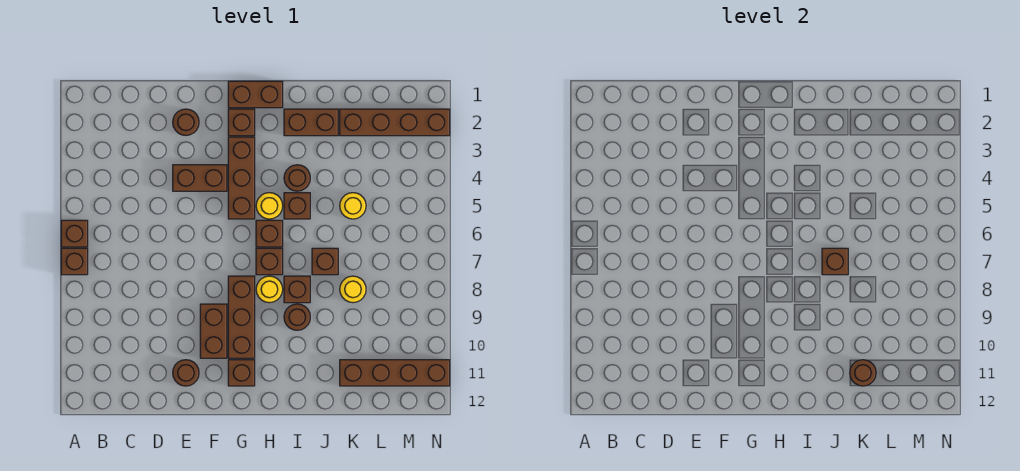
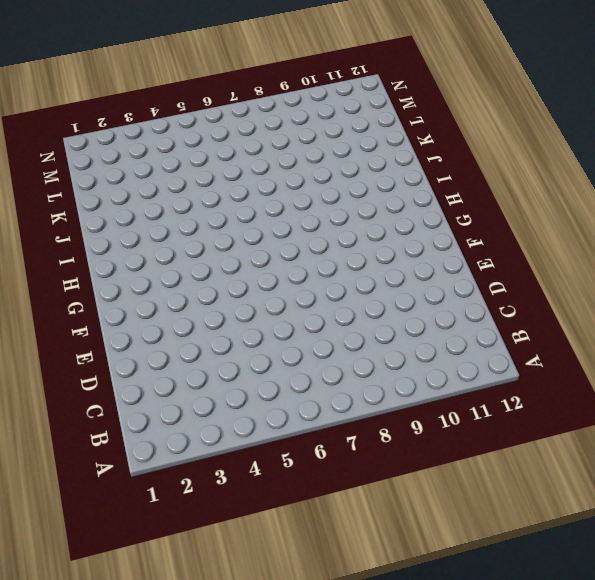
none -> brown 1x1 brick [61,220,88,247]
none -> brown 1x1 brick [61,248,88,275]
none -> brown 1x1 round brick [173,109,199,135]

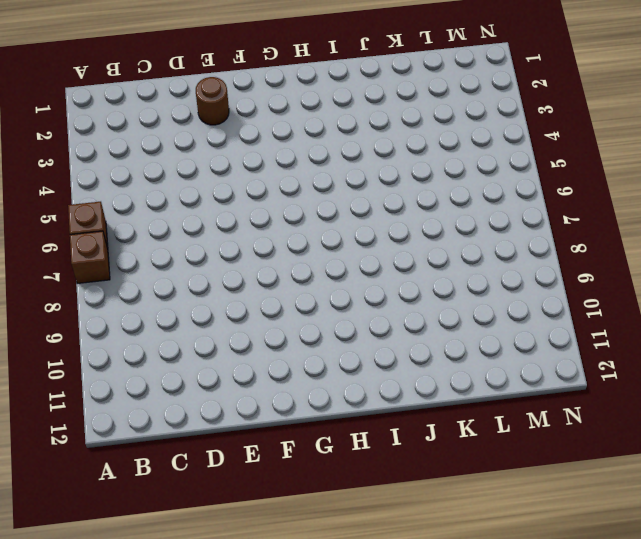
none -> brown 1x2 brick [173,165,227,191]
none -> brown 1x1 round brick [173,360,199,386]
none -> brown 1x2 brick [200,304,227,358]

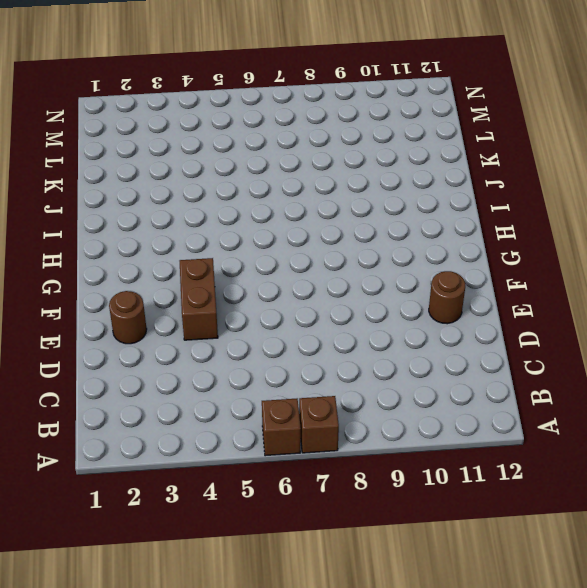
none -> brown 1x2 brick [200,304,227,358]
none -> brown 1x2 brick [228,81,283,108]
none -> brown 1x1 brick [228,109,255,136]

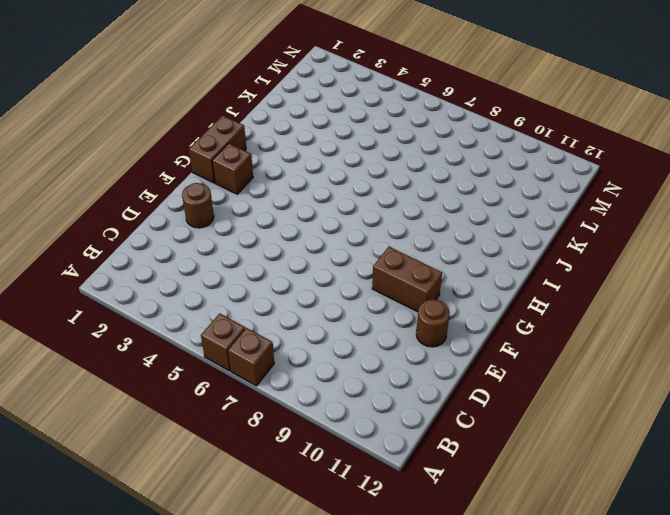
none -> brown 1x2 brick [173,165,227,191]
none -> brown 1x3 brick [228,137,255,219]
none -> brown 1x3 brick [228,276,255,358]

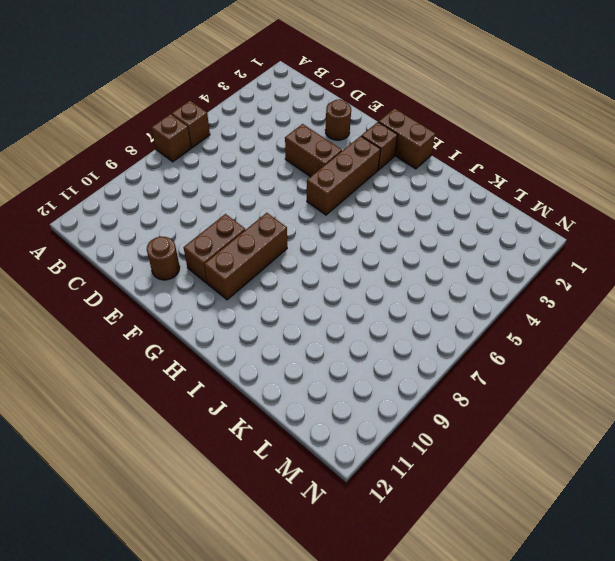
none -> brown 1x1 brick [228,360,255,386]
none -> yellow 1x1 round brick [256,193,283,219]
none -> brown 1x1 brick [256,220,283,247]

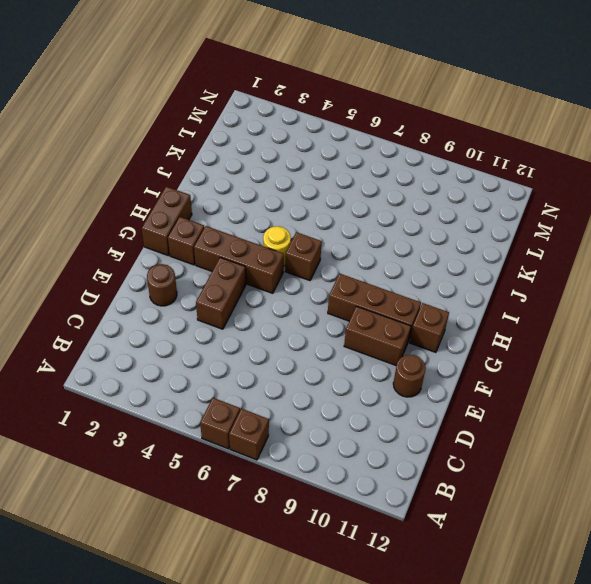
none -> brown 1x1 brick [256,248,283,275]
none -> yellow 1x1 round brick [256,276,283,303]
none -> brown 1x2 brick [284,109,338,136]

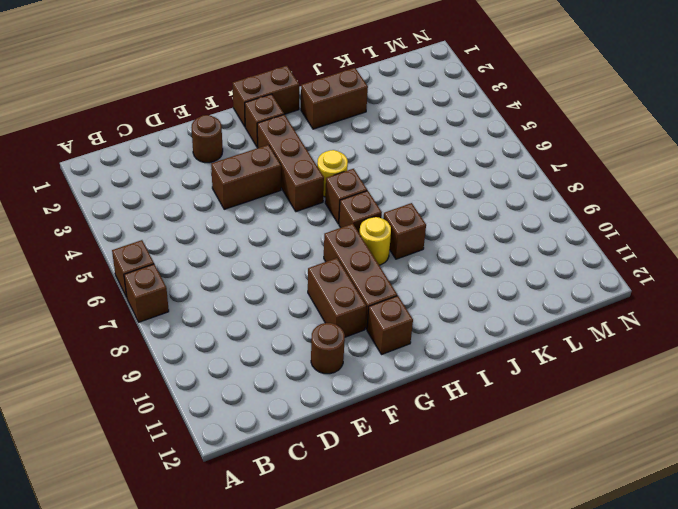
none -> brown 1x1 round brick [284,165,310,191]
none -> brown 1x1 brick [284,193,310,219]
none -> brown 1x1 round brick [284,304,310,330]

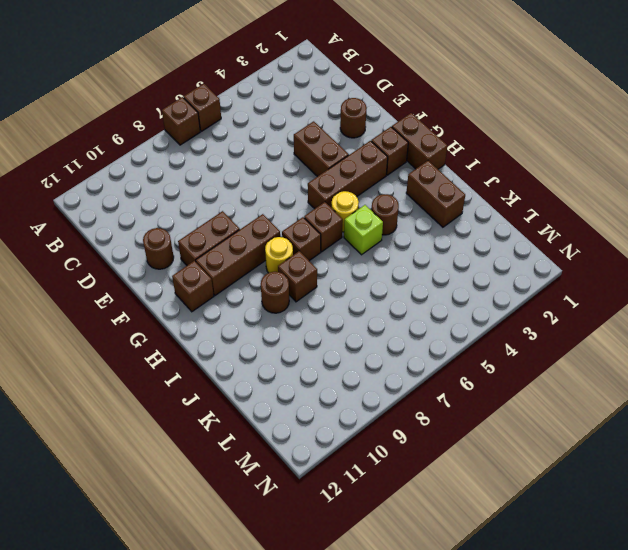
lime 1x1 brick [344,205,383,255] -> brown 1x1 brick [284,193,310,219]
none -> brown 1x1 brick [312,248,338,275]
none -> brown 1x4 brick [340,109,450,136]
none -> yellow 1x1 round brick [340,193,366,219]

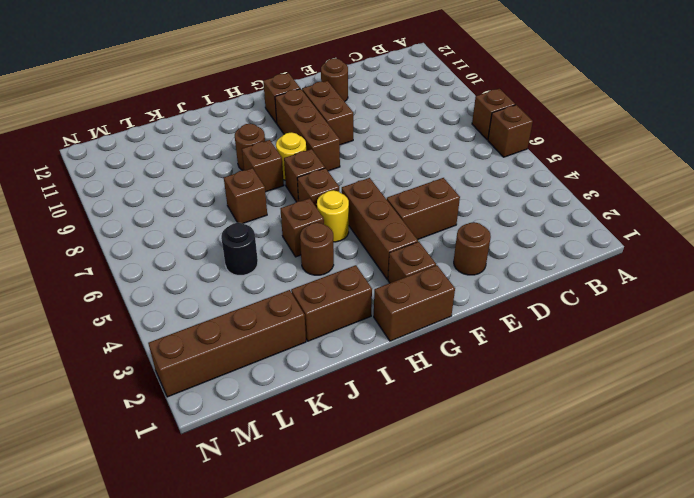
black 1x1 round brick [221,223,258,275] -> yellow 1x1 round brick [340,193,366,219]
none -> yellow 1x1 round brick [340,276,366,303]
none -> brown 1x4 brick [340,360,450,386]
none -> brown 1x1 brick [822,248,848,275]

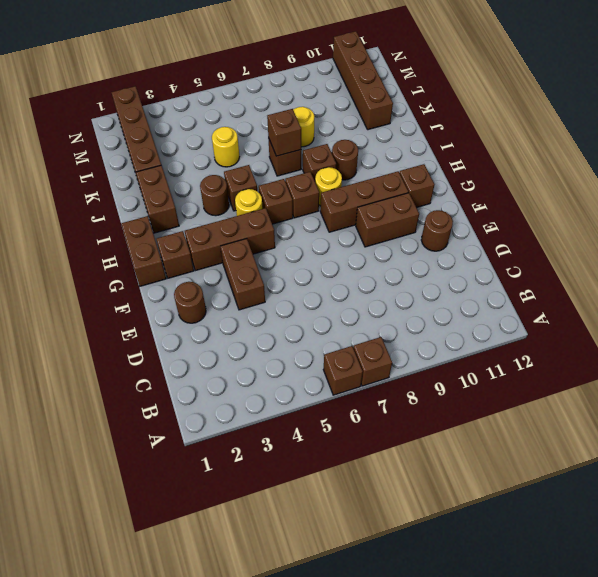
none -> brown 1x1 round brick [850,360,876,386]

